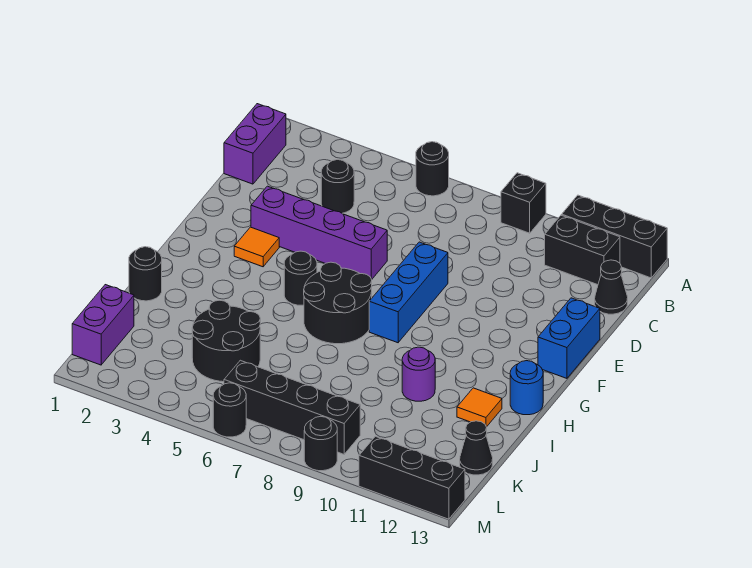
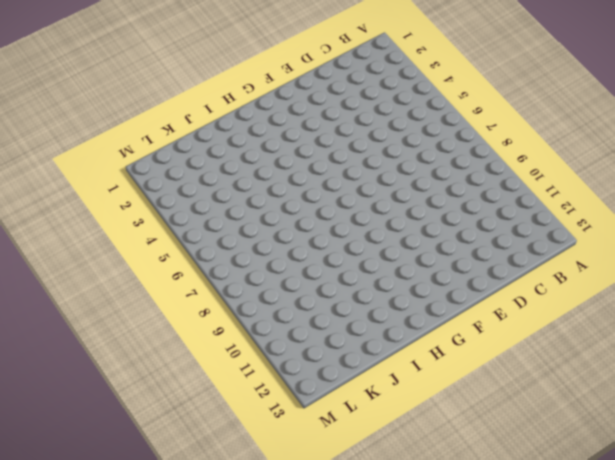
none -> black 1x1 round brick [416,142,449,196]
none -> black 1x1 brick [501,173,546,233]
none -> black 1x3 brick [562,195,667,278]

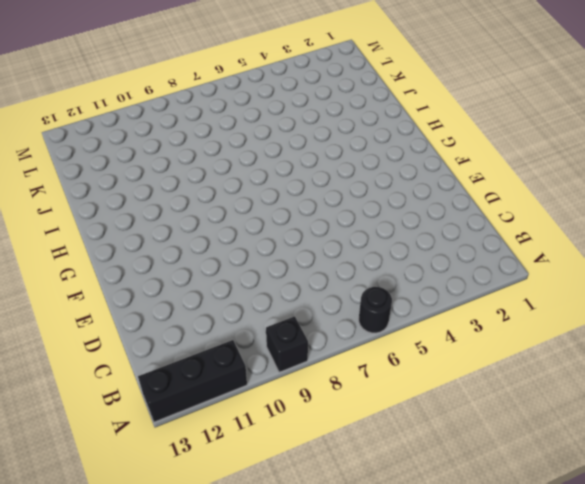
none -> purple 1x2 brick [224,104,286,184]
none -> black 1x2 brick [545,215,620,285]
none -> black 1x1 round brick [321,160,354,213]

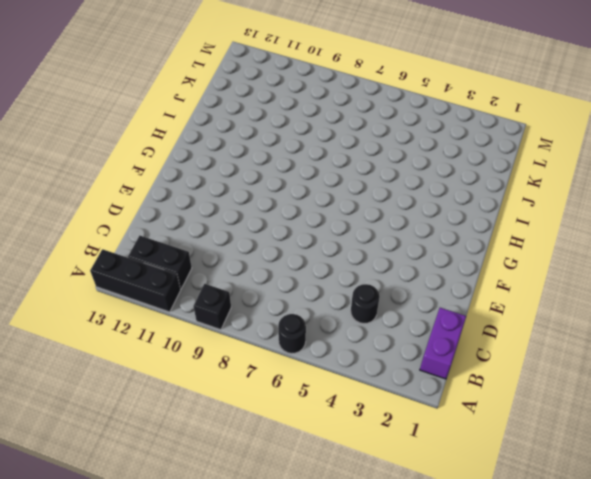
none -> black 1x1 cone [595,260,628,314]
none -> purple 1x4 brick [251,186,387,280]
none -> blue 1x3 brick [369,242,448,343]

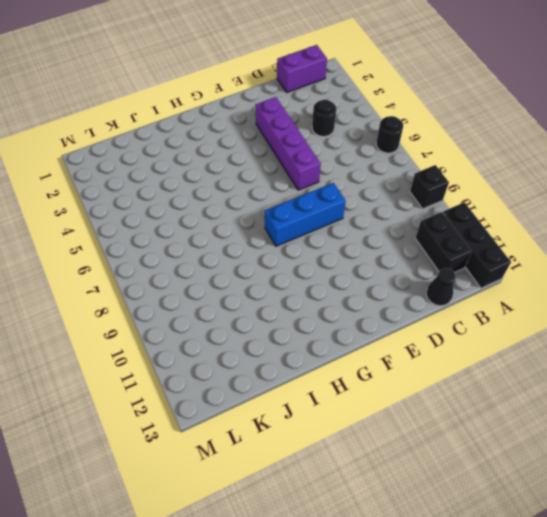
none -> blue 1x2 brick [538,298,600,378]
none -> orange 1x1 tile [234,227,279,267]
none -> black 1x1 round brick [284,251,317,305]

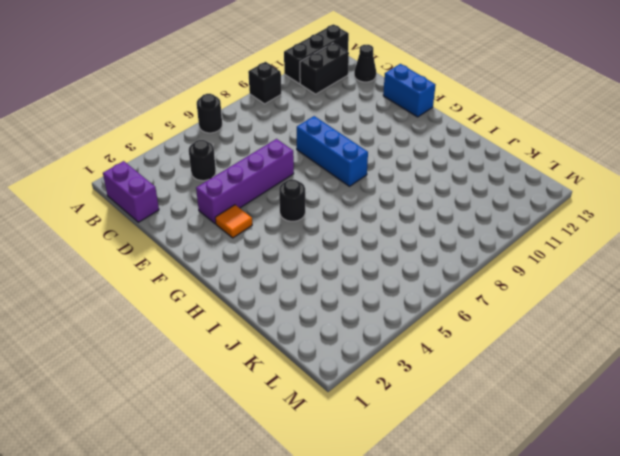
none -> black 2x2 round brick [304,262,372,344]
none -> blue 1x1 round brick [510,361,543,415]
none -> black 1x1 round brick [129,247,162,301]

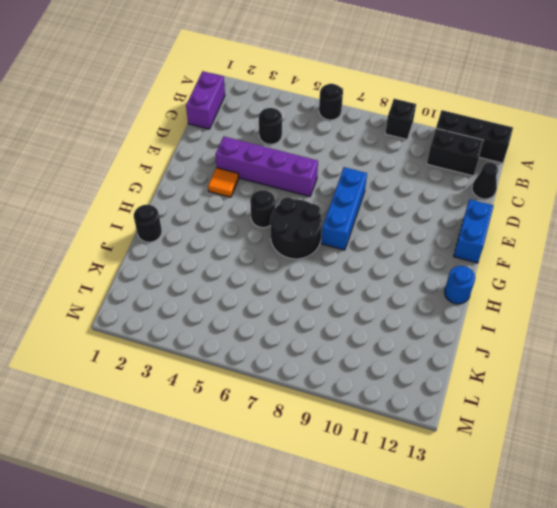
none -> purple 1x1 round brick [402,347,435,401]
none -> orange 1x1 tile [457,388,502,427]
none -> black 2x2 round brick [192,300,260,382]

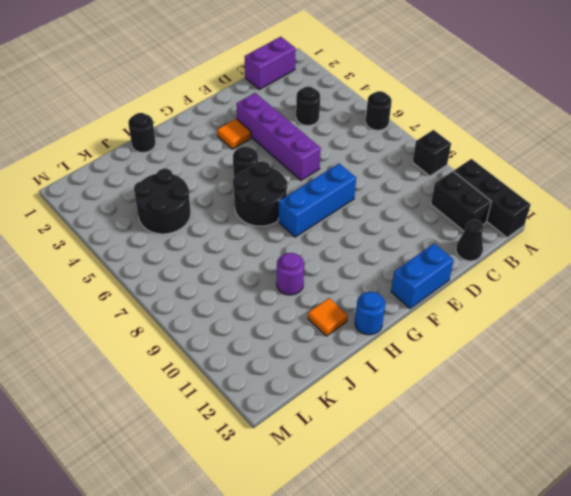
none -> purple 1x2 brick [72,285,134,365]
none -> black 1x1 cone [460,421,493,475]
none -> black 1x4 brick [224,360,360,454]

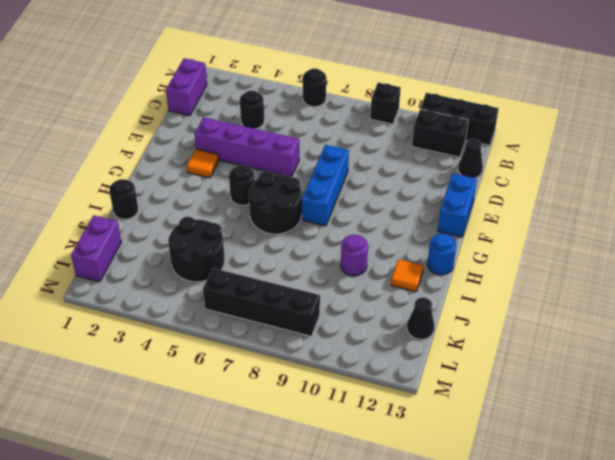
none -> black 1x1 round brick [213,383,246,437]
none -> black 1x1 round brick [304,416,337,471]
none -> black 1x3 brick [359,436,465,519]

